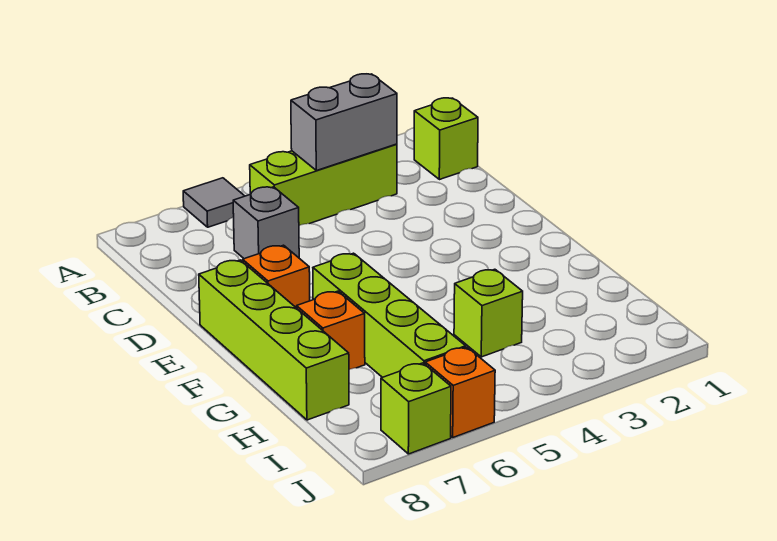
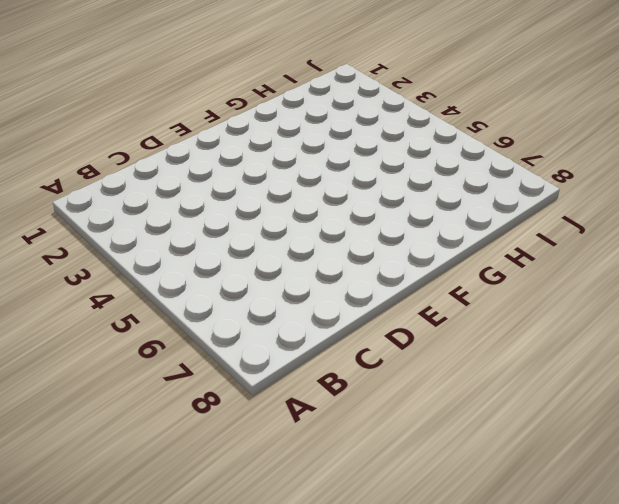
none -> grey 1x1 tile [183,178,244,227]
none -> lime 1x1 brick [414,98,478,180]
none -> lime 1x3 brick [250,144,397,226]

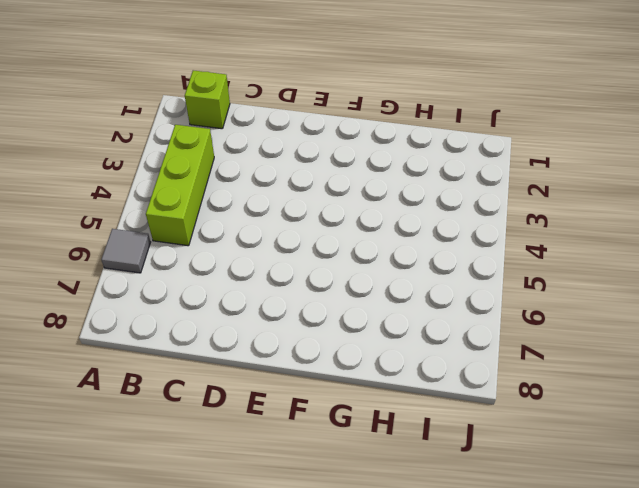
none -> grey 1x1 brick [233,187,299,259]
none -> orange 1x1 brick [243,245,310,308]
none -> lime 1x4 brick [199,260,349,420]

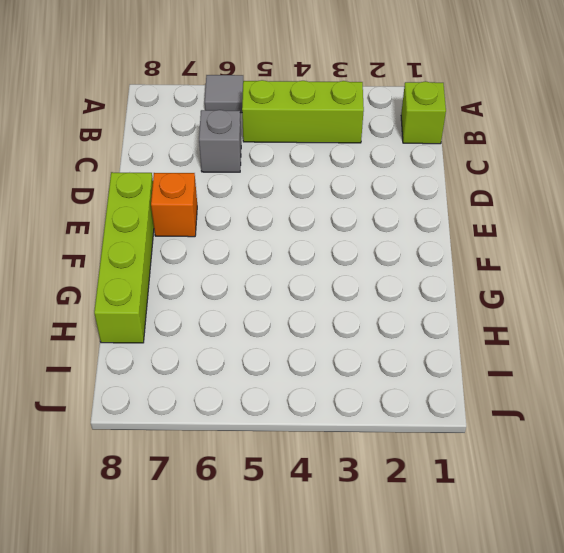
none -> lime 1x4 brick [313,253,466,377]
none -> orange 1x1 brick [297,291,365,370]
none -> lime 1x1 brick [454,269,523,357]

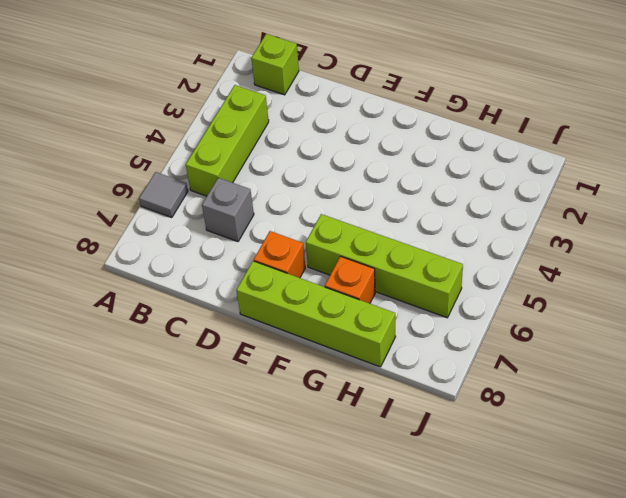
none -> lime 1x1 brick [454,269,523,357]
none -> orange 1x1 brick [425,347,495,437]
none -> lime 1x1 brick [381,363,451,454]

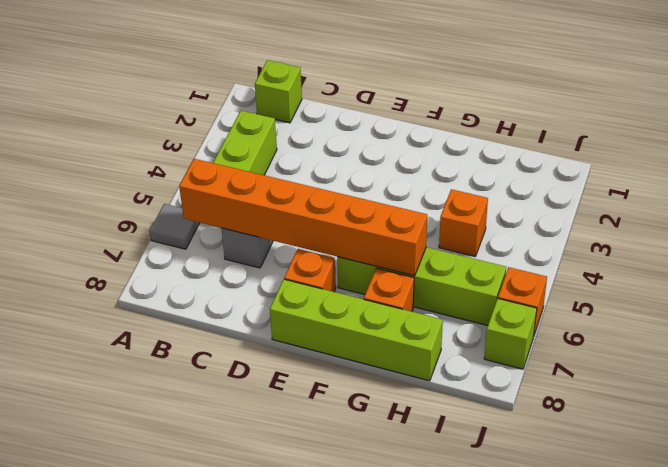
orange 1x6 brick [179,159,427,276] -> none
orange 1x1 brick [439,189,488,256] -> lime 1x1 brick [454,269,523,357]
none -> grey 1x2 brick [291,74,397,171]

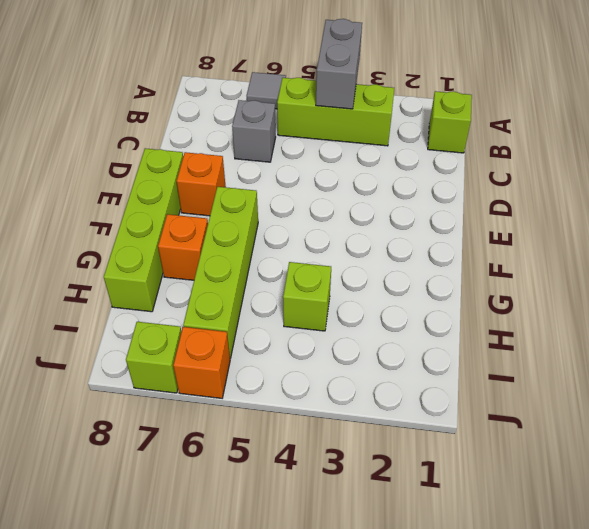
grey 1x2 brick [316,19,362,109] -> grey 1x2 brick turned to [291,74,397,171]

